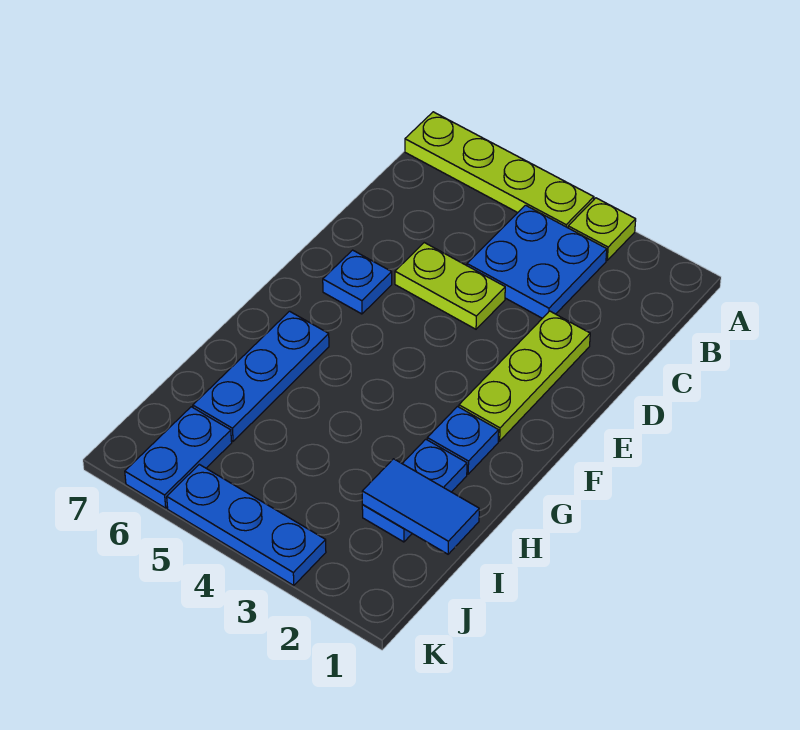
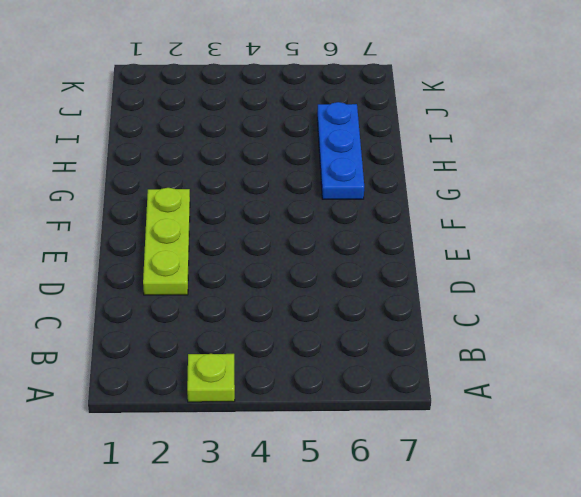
none -> lime 1x4 plate [405,112,594,228]
none -> blue 2x2 plate [467,205,607,318]
none -> lime 1x2 plate [395,243,505,329]

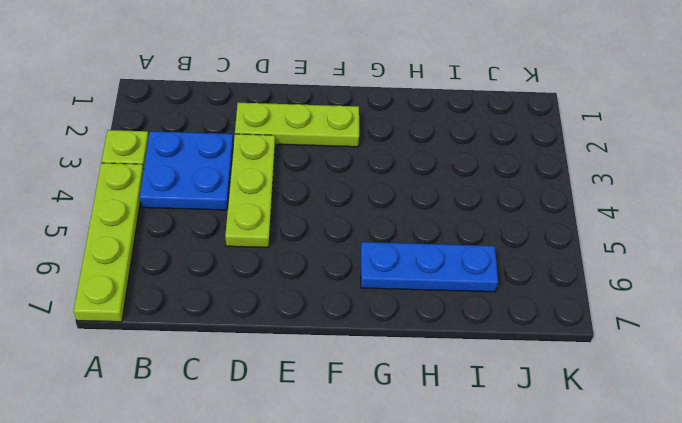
lime 1x3 plate [225,134,275,248] -> lime 1x2 plate [395,243,505,329]
none -> blue 1x1 plate [323,250,392,314]
none -> blue 1x1 plate [427,407,499,474]
none -> blue 1x2 plate [362,439,467,542]

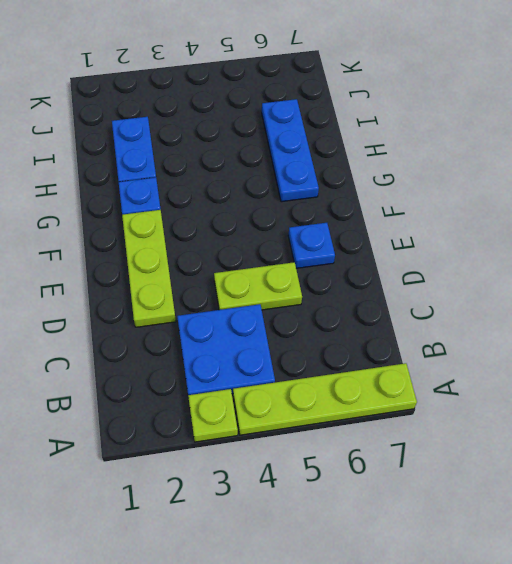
none -> blue 1x2 plate [125,407,232,508]
none -> blue 1x3 plate [167,464,326,586]
none -> blue 1x2 tile [362,459,479,554]

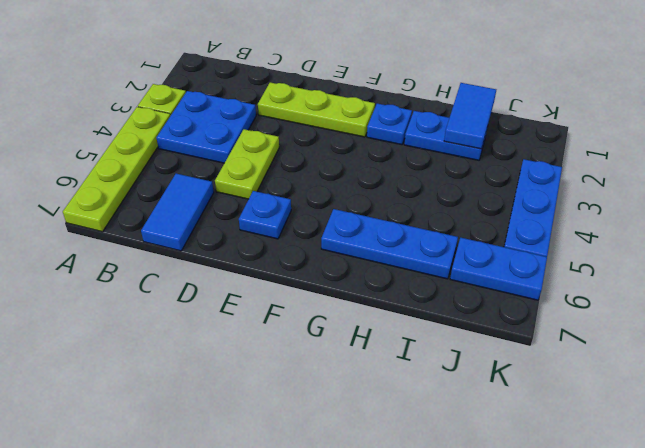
blue 1x2 tile [141,174,214,251] -> none

